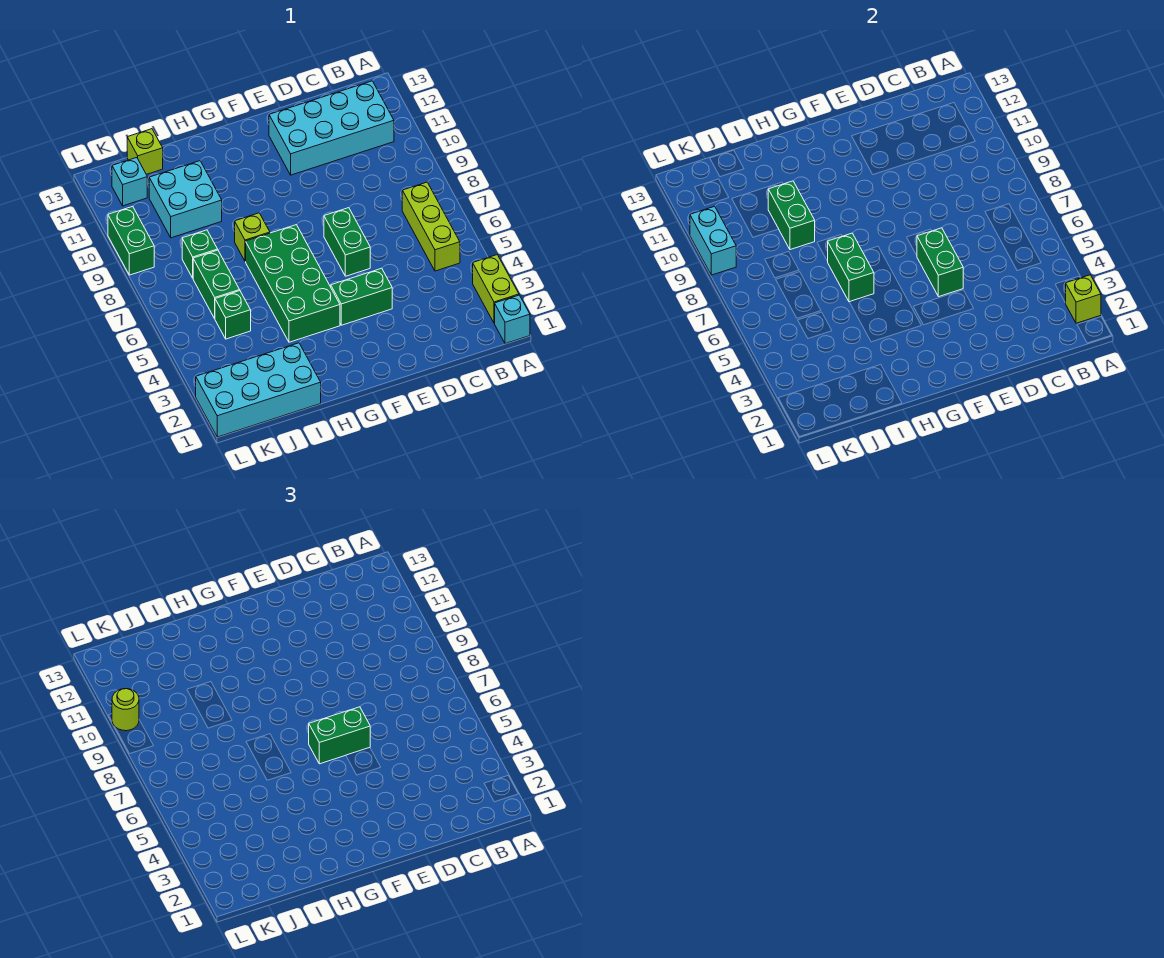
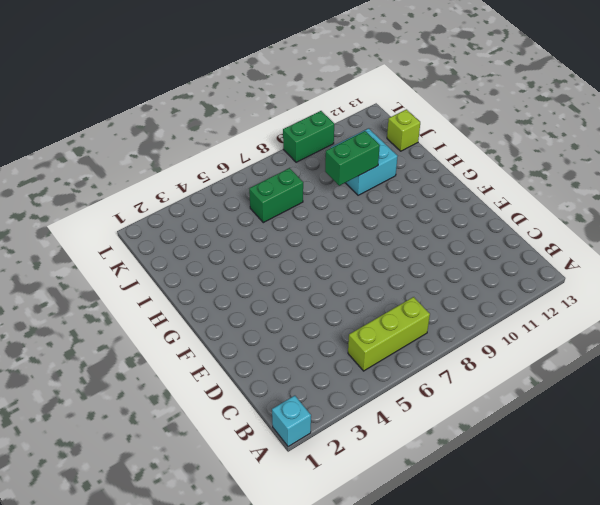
none -> lime 1x2 brick [473,255,519,323]
none -> cyan 2x4 brick [269,81,394,175]
none -> green 1x2 brick [331,268,392,325]

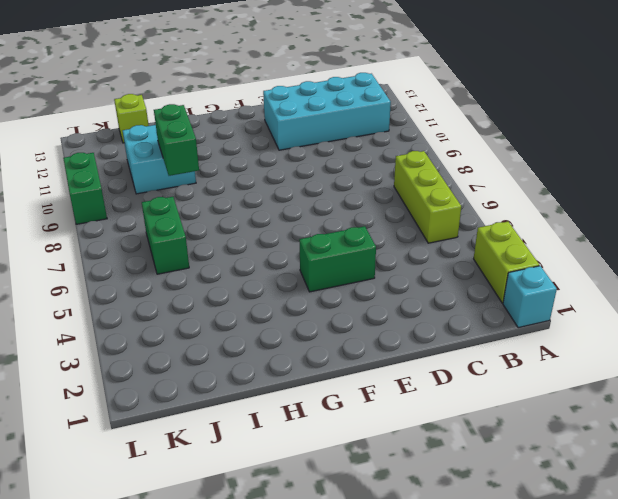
none -> green 1x2 brick [324,208,370,276]
none -> green 2x4 brick [246,225,340,342]
none -> lime 1x1 brick [235,213,270,261]

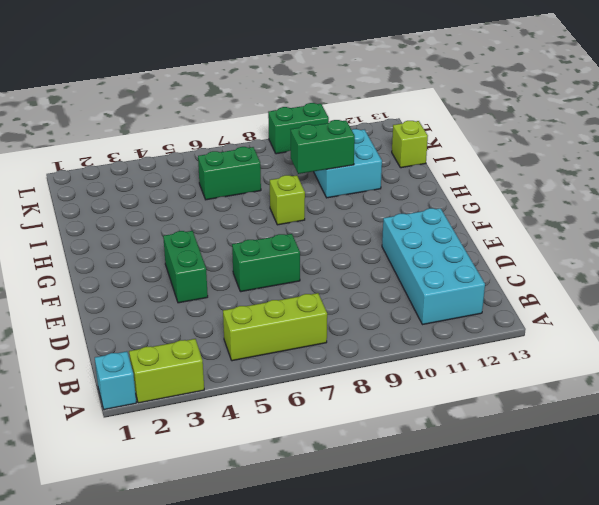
none -> green 2x4 brick [246,225,340,342]
none -> cyan 2x4 brick [196,343,321,437]
none -> green 1x1 brick [215,291,251,339]

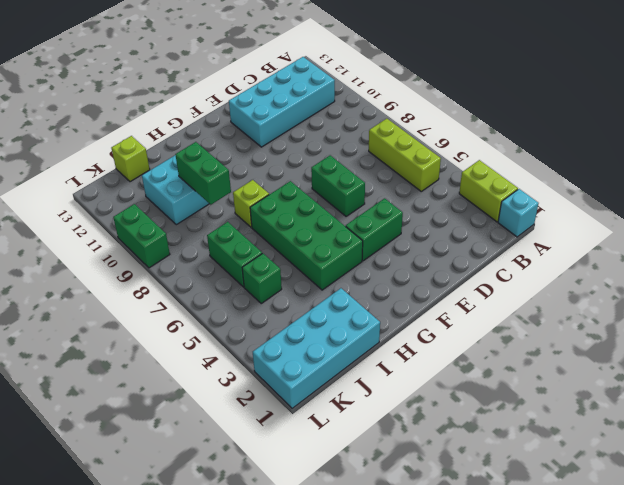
none -> green 1x1 brick [182,230,218,278]
none -> cyan 1x1 brick [112,158,147,206]
none -> lime 1x1 brick [1066,275,1101,323]

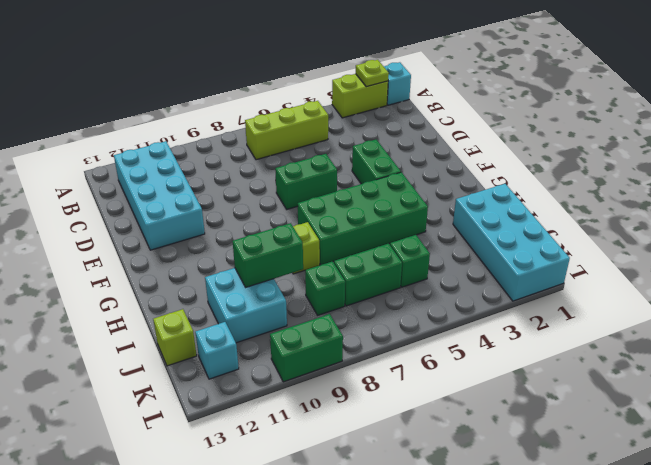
lime 1x1 plate [356,60,389,87] -> lime 1x1 brick [1066,275,1101,323]
none -> green 1x2 brick [917,228,963,297]
none -> green 1x2 brick [828,233,874,302]
none -> cyan 1x2 brick [690,206,736,275]

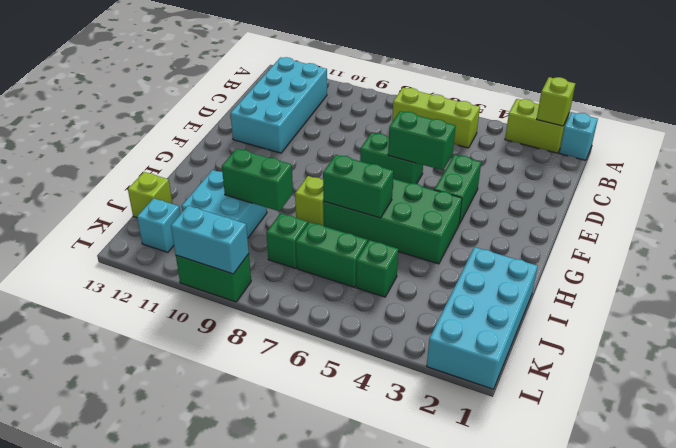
none -> green 1x2 brick [309,707,370,764]
none -> lime 1x1 round brick [112,689,139,731]

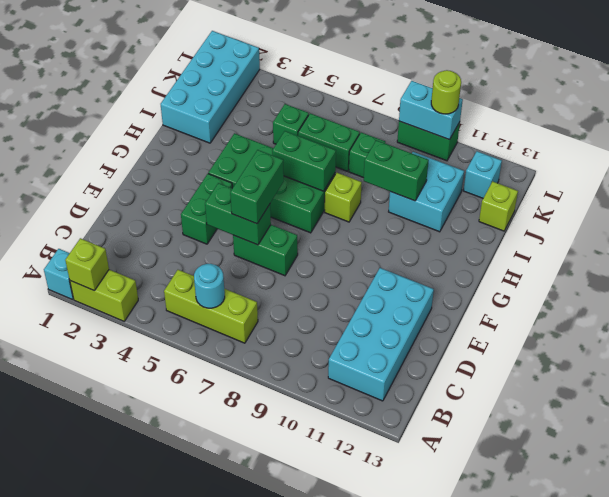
cyan 1x1 round brick [194,264,225,308] -> none

